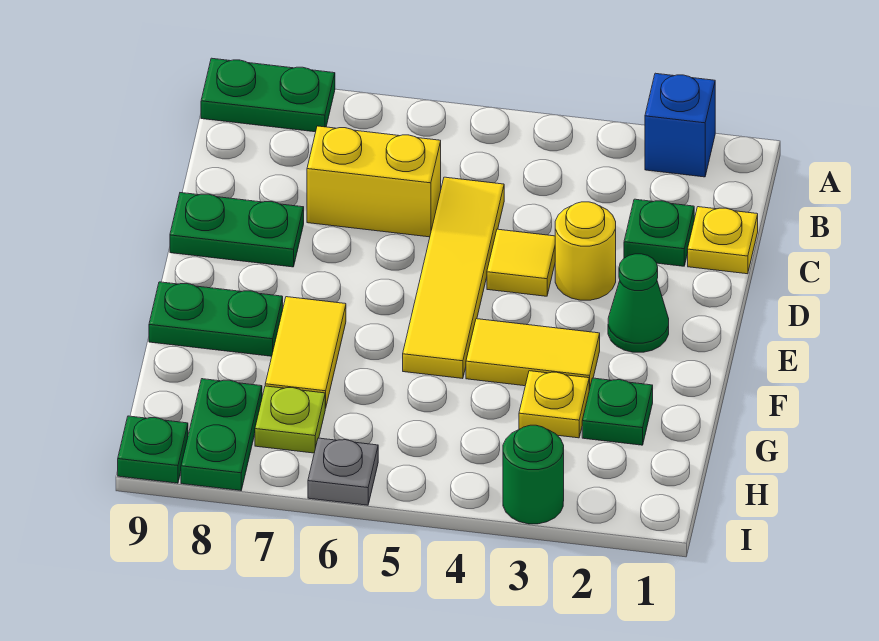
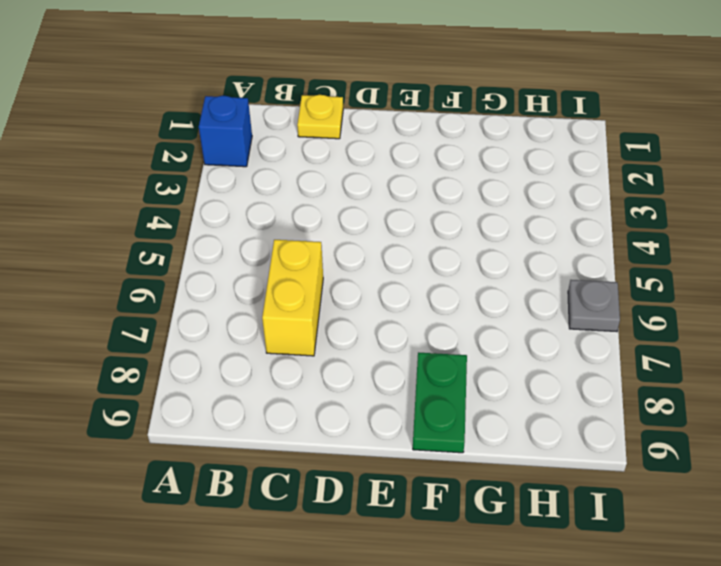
none -> green 1x2 plate [201,58,335,132]
none -> green 1x1 plate [624,199,694,266]
none -> yellow 1x4 tile [403,177,504,379]

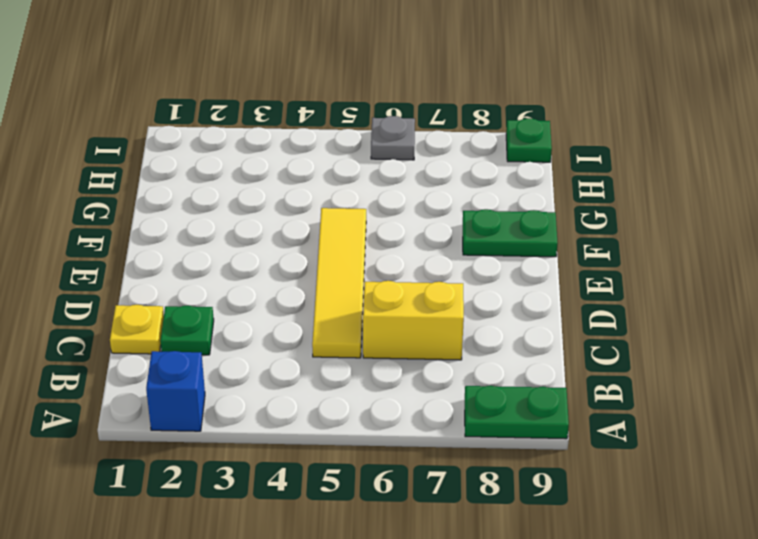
none -> yellow 1x1 round brick [555,202,616,300]
none -> yellow 1x1 tile [487,229,555,296]
none -> green 1x2 plate [170,193,304,267]

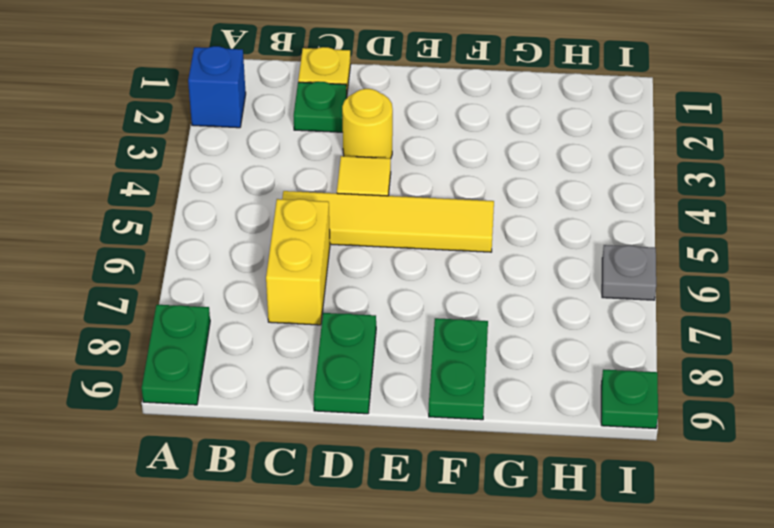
none -> green 1x1 cone [608,254,669,352]
none -> yellow 1x2 tile [466,319,600,390]
none -> yellow 1x2 tile [265,297,346,408]

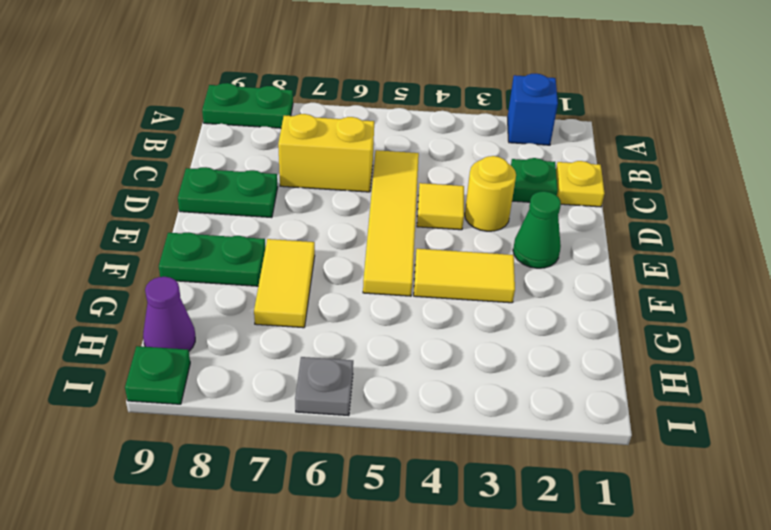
purple 1x1 cone [143,277,195,351] -> none
none -> green 1x1 plate [582,378,653,445]
none -> yellow 1x1 plate [519,371,589,438]
none -> lime 1x1 plate [255,386,325,453]

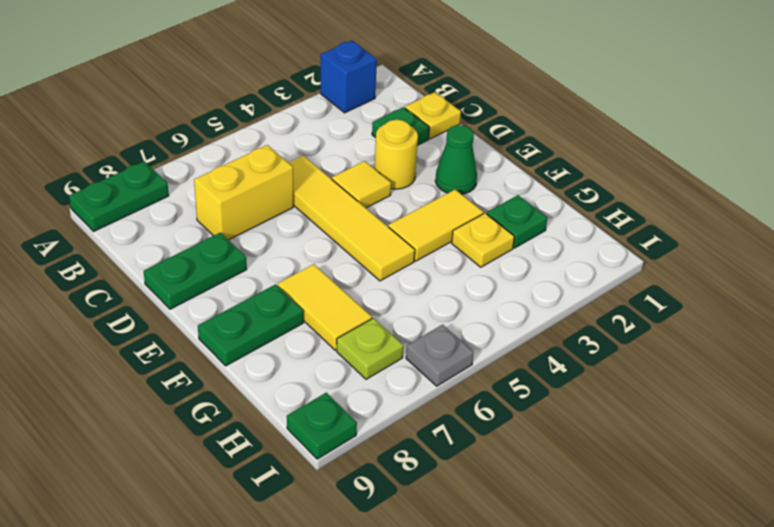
none -> green 1x2 plate [181,379,262,491]
none -> green 1x1 round brick [503,425,564,524]

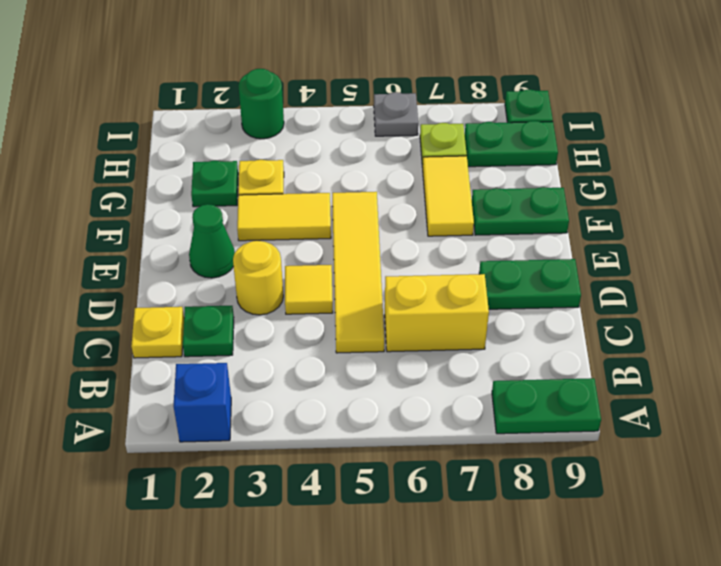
green 1x2 plate [465,121,558,167] -> green 1x2 plate turned to [181,379,262,491]

